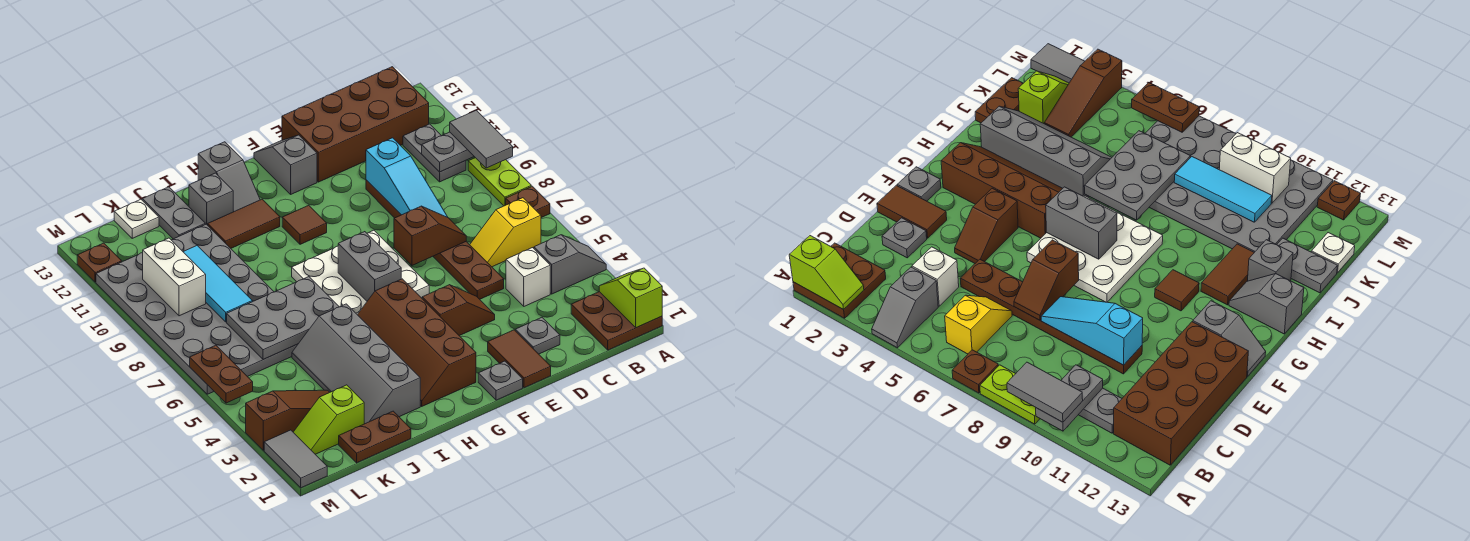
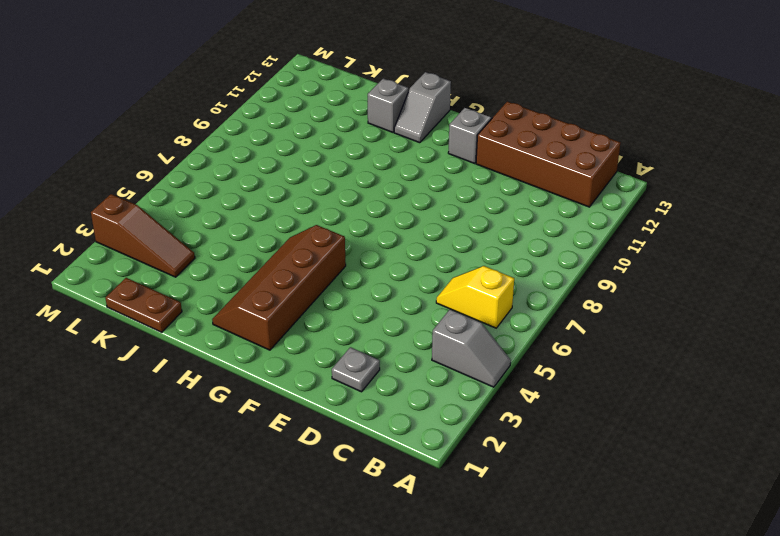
none -> brown 2x2 plate [571,292,662,350]
none -> brown 1x1 plate [506,186,550,218]
none -> lime 1x2 plate [468,158,531,206]
none -> grey 1x2 plate [403,124,466,182]

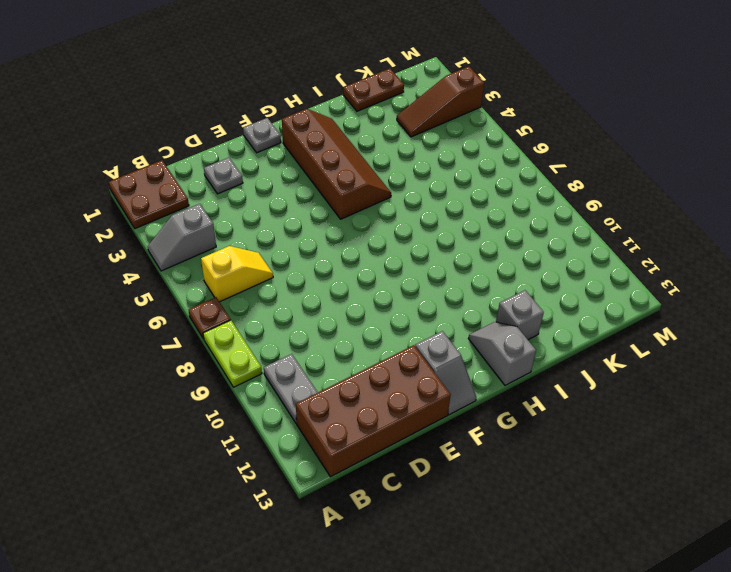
none -> white 1x1 brick [506,248,550,306]
none -> brown 1x6 plate [366,180,504,299]
none -> brown 1x2 tile [488,330,551,388]
none -> brown 1x2 slope [422,285,495,336]

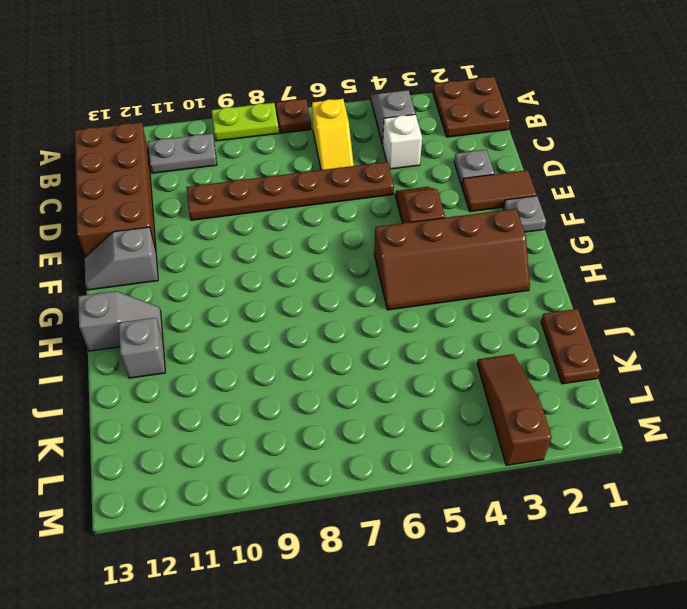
none -> white 3x3 plate [292,230,429,314]
none -> brown 1x1 tile [282,205,327,244]
none -> brown 1x2 tile [208,199,280,248]
none -> grey 2x4 slope [292,304,420,424]

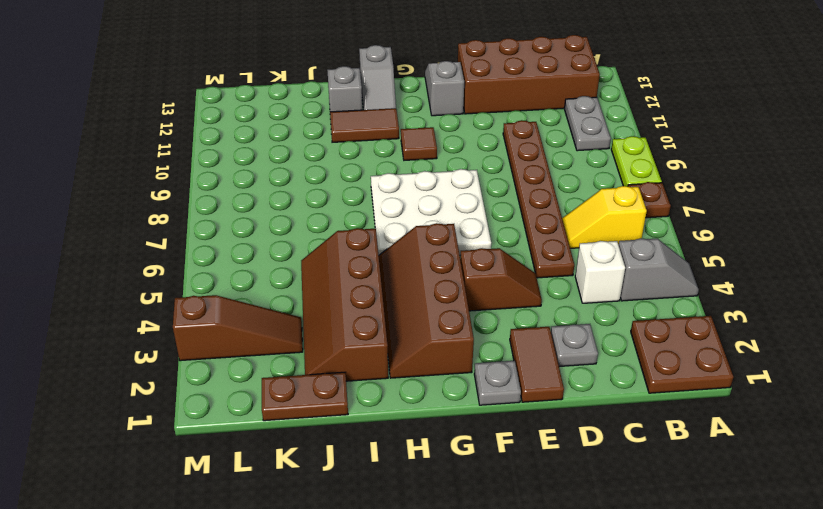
brown 2x4 slope [301,228,388,381] -> grey 2x4 slope [292,304,420,424]
none -> grey 4x6 plate [96,224,298,394]
none -> grey 1x2 plate [142,187,205,239]
none -> lime 1x2 slope [293,385,364,454]
none -> white 1x1 plate [114,199,159,238]

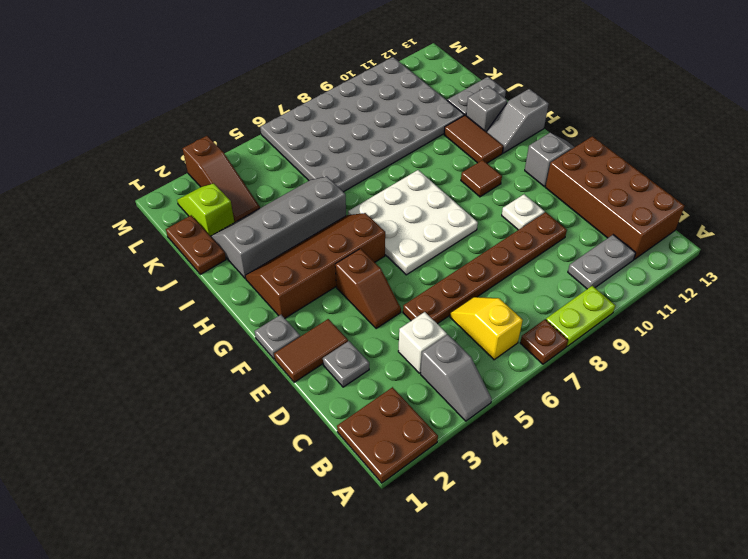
white 1x1 plate [502,194,545,230] -> white 1x1 plate moved to [114,199,159,238]
none -> grey 1x2 tile [264,430,327,488]
none -> brown 1x1 plate [77,243,122,282]
none -> lime 1x2 slope [599,268,662,328]
none -> grey 1x2 plate [422,132,474,172]

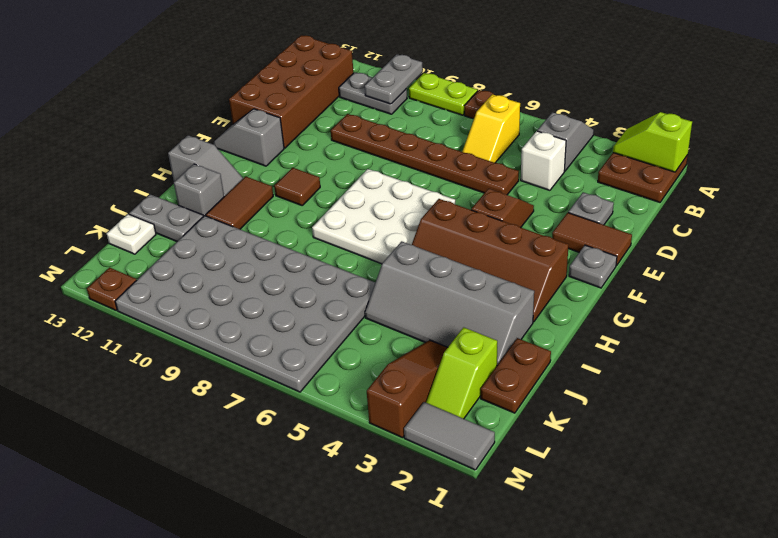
none -> brown 1x2 slope [394,206,466,265]
none -> cyan 1x3 slope [366,138,447,217]
none -> grey 1x2 brick [338,232,401,301]
none -> grey 2x3 plate [227,277,339,360]

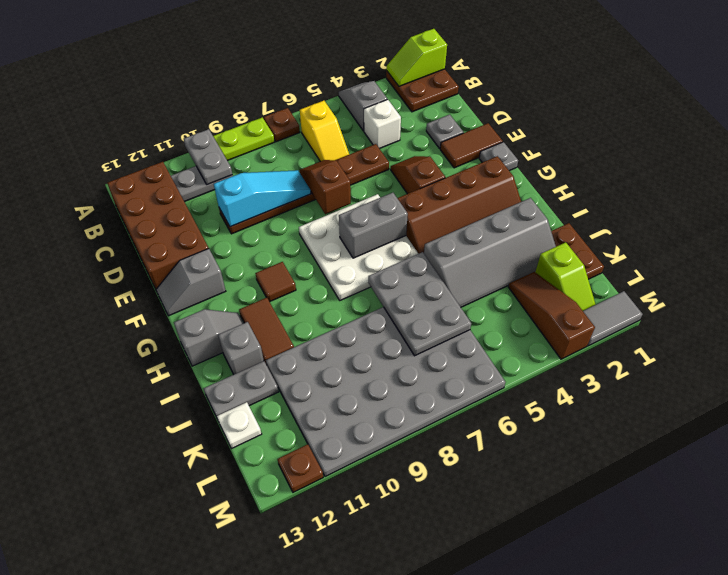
none -> cyan 1x3 tile [183,246,252,322]
none -> white 1x2 brick [143,238,206,316]
none -> brown 1x2 plate [190,345,253,403]
none -> grey 1x2 tile [450,110,513,168]

